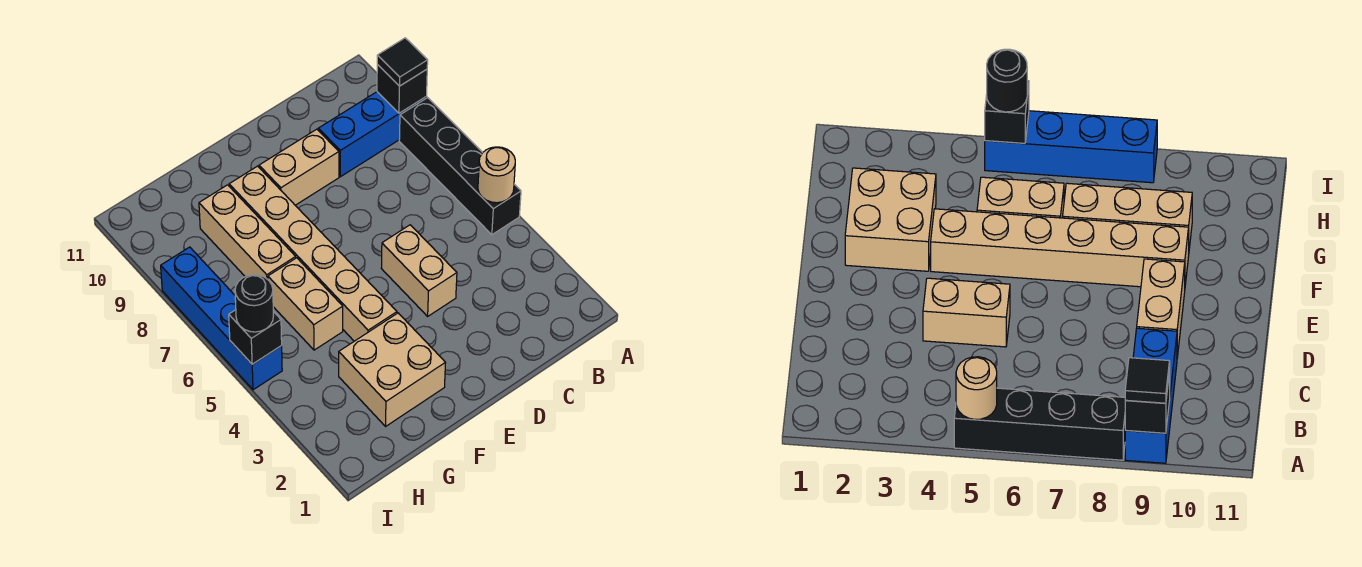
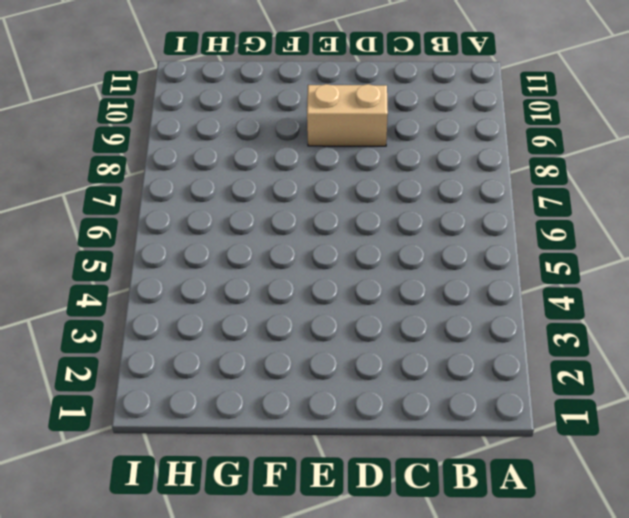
none -> black 1x4 brick [399,98,521,235]
none -> blue 1x3 brick [318,92,427,177]
none -> tan 1x2 brick [381,225,457,316]

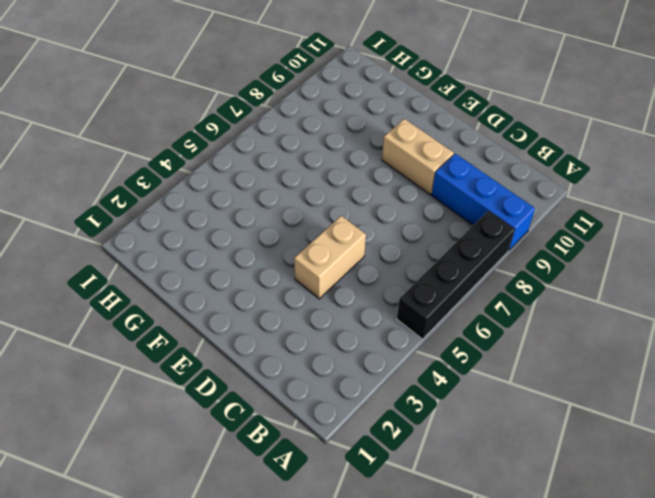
none -> tan 2x2 brick [339,313,445,426]
none -> tan 1x6 brick [229,166,397,341]
none -> tan 1x2 brick [268,258,343,350]

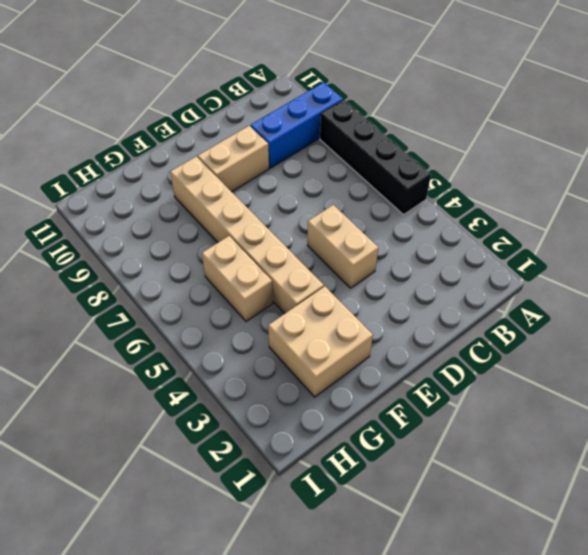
none -> tan 1x3 brick [199,185,296,279]
none -> blue 1x4 brick [161,247,282,390]
none -> tan 1x1 round brick [478,147,515,203]

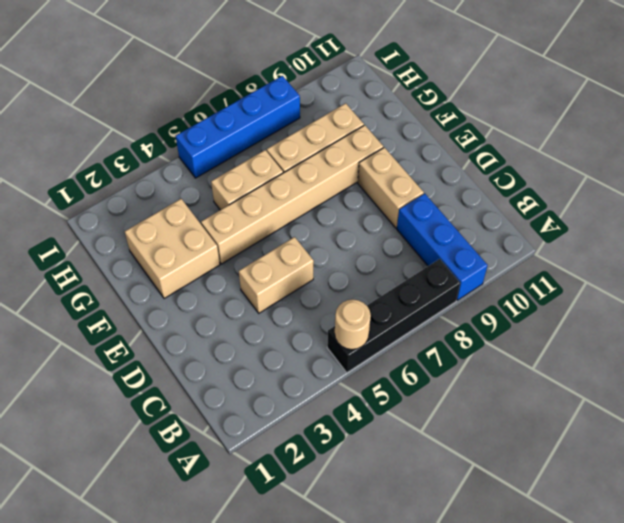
none -> black 1x1 brick [377,64,427,113]
none -> black 1x1 brick [229,310,282,364]
none -> black 1x1 tile [377,38,428,86]

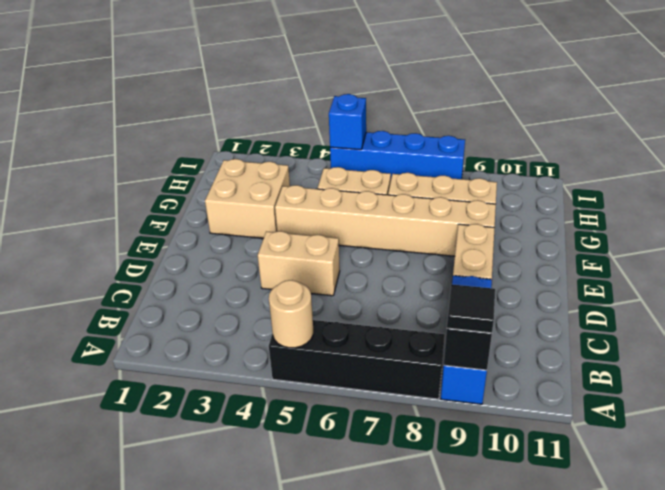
blue 1x1 brick [329,94,366,150] -> black 1x1 brick [229,310,282,364]
none -> black 1x1 round brick [235,275,273,332]

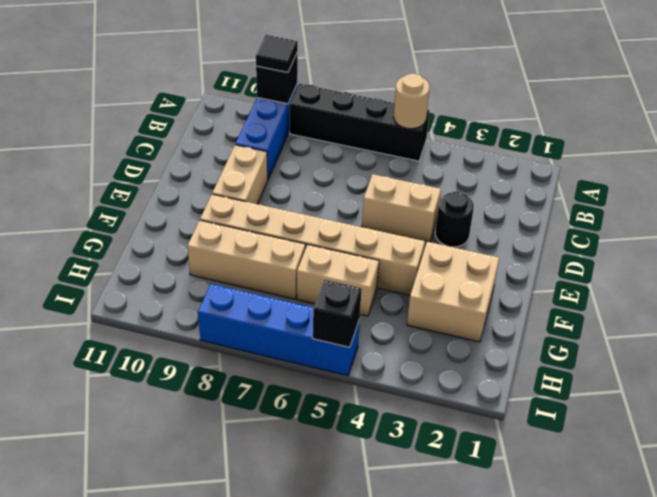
black 1x1 round brick [435,192,474,247] -> black 1x1 round brick moved to [235,275,273,332]

